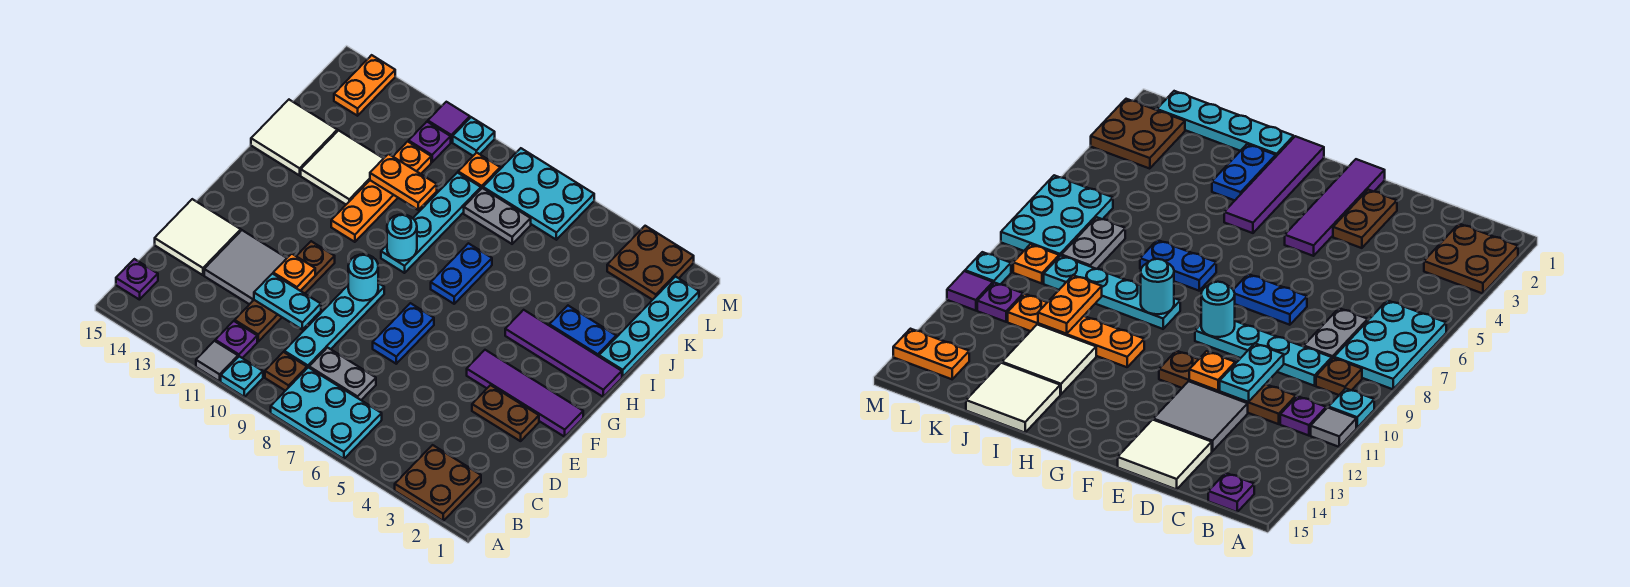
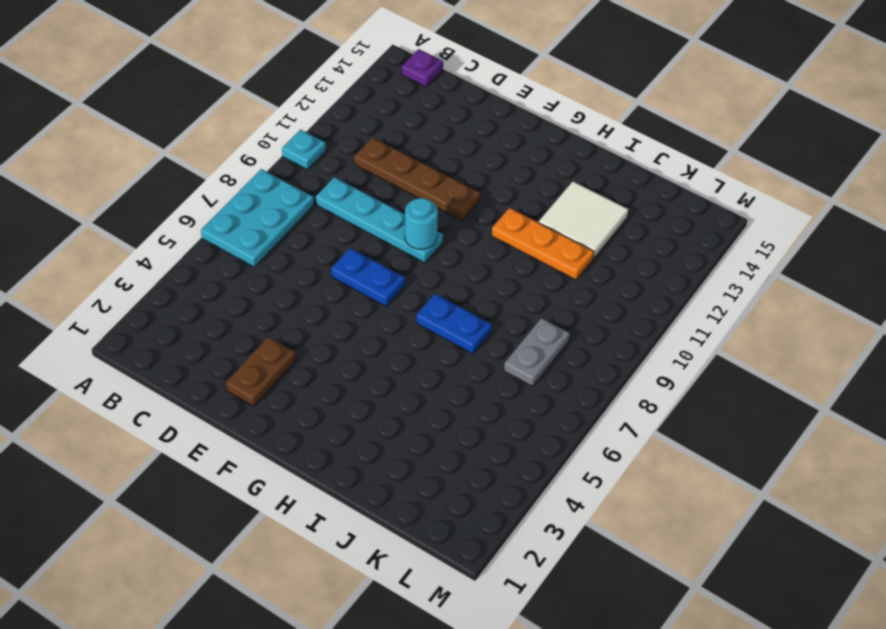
orange 1x3 plate [492,208,594,280] -> orange 1x4 plate [331,141,431,242]
none -> brown 2x2 plate [395,445,481,521]
none -> grey 1x1 tile [196,341,238,381]
none -> brown 1x1 plate [265,352,307,391]
none -> purple 1x1 plate [215,321,257,358]

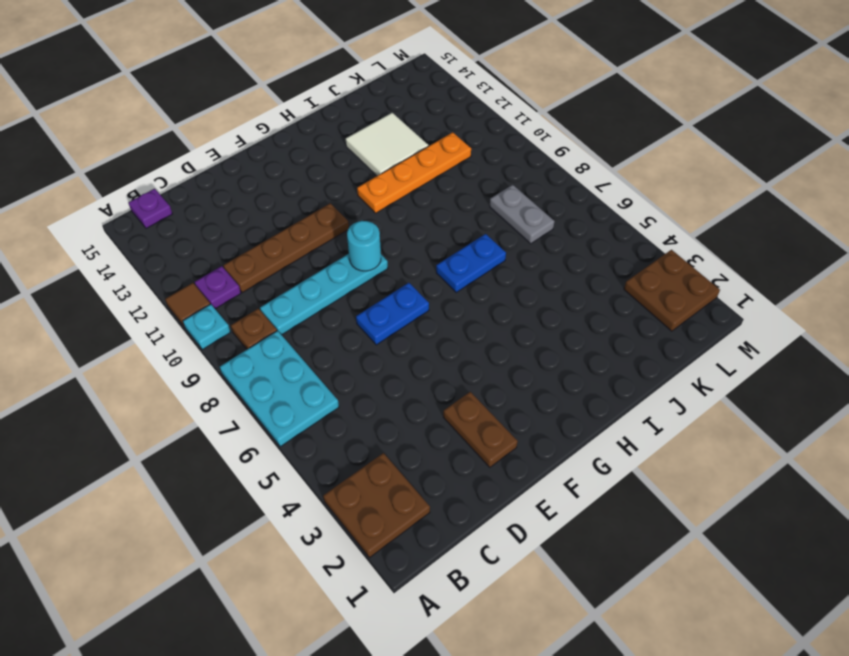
brown 1x1 tile [165,283,210,327] -> grey 1x1 tile [196,341,238,381]
none -> grey 1x2 plate [309,348,376,400]
none -> grey 2x2 tile [204,230,287,304]
none -> white 2x2 tile [155,199,241,275]
none -> purple 1x4 tile [467,350,583,437]

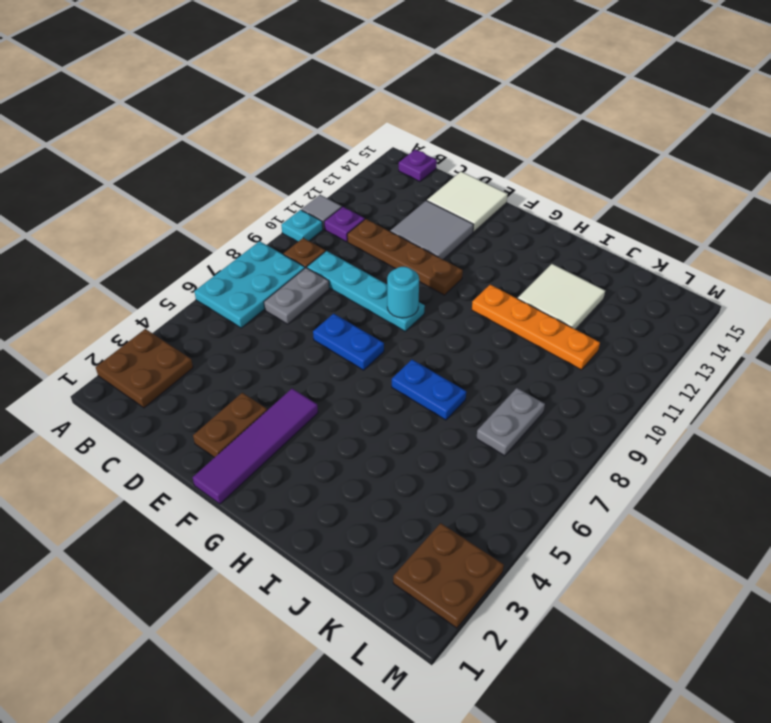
none -> purple 1x4 tile [505,310,622,397]
none -> cyan 1x4 plate [381,172,481,273]
none -> cyan 1x4 plate [599,277,699,377]
none -> blue 1x2 plate [549,306,616,356]

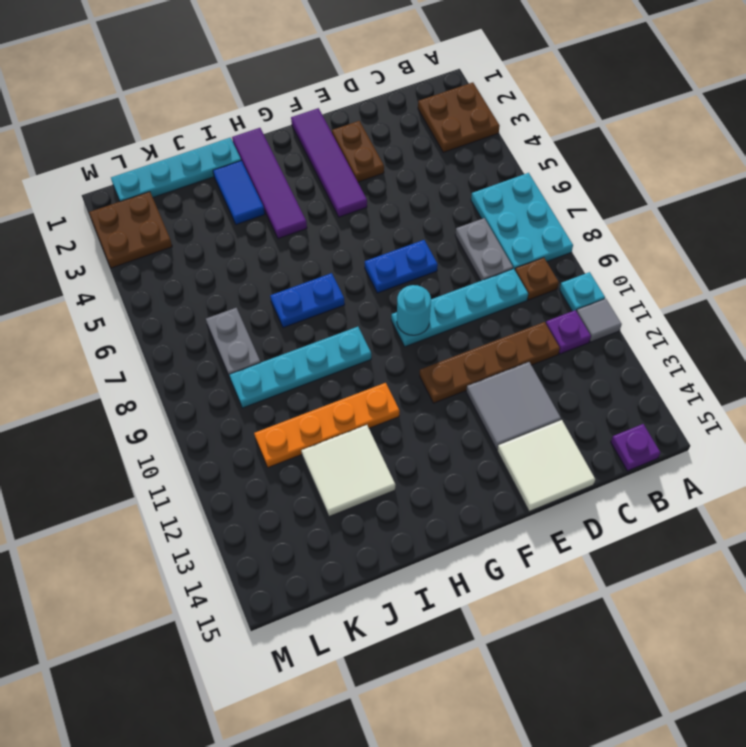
blue 1x2 tile [213,161,265,225] -> blue 1x2 plate [549,306,616,356]
none -> white 2x2 tile [251,100,337,175]
none -> cyan 2x3 plate [483,148,594,240]
none -> orange 1x1 plate [458,153,500,189]
none -> purple 1x1 plate [409,122,451,162]

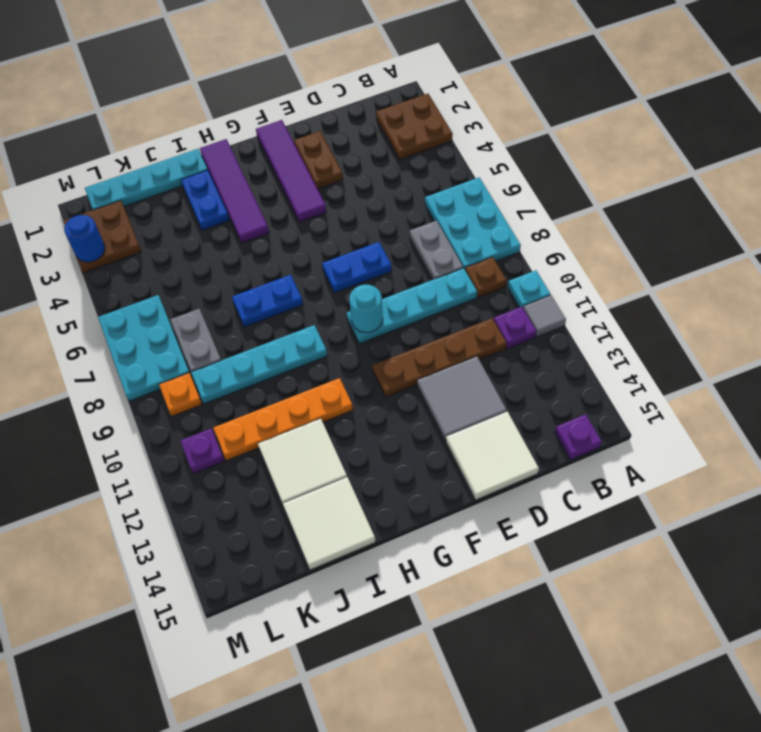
blue 1x1 round brick [64,215,105,262] -> none
none -> orange 1x2 plate [334,55,395,116]
none -> cyan 1x1 plate [453,117,495,156]
none -> purple 1x1 tile [428,102,470,142]
none -> cyan 1x2 plate [254,274,321,330]

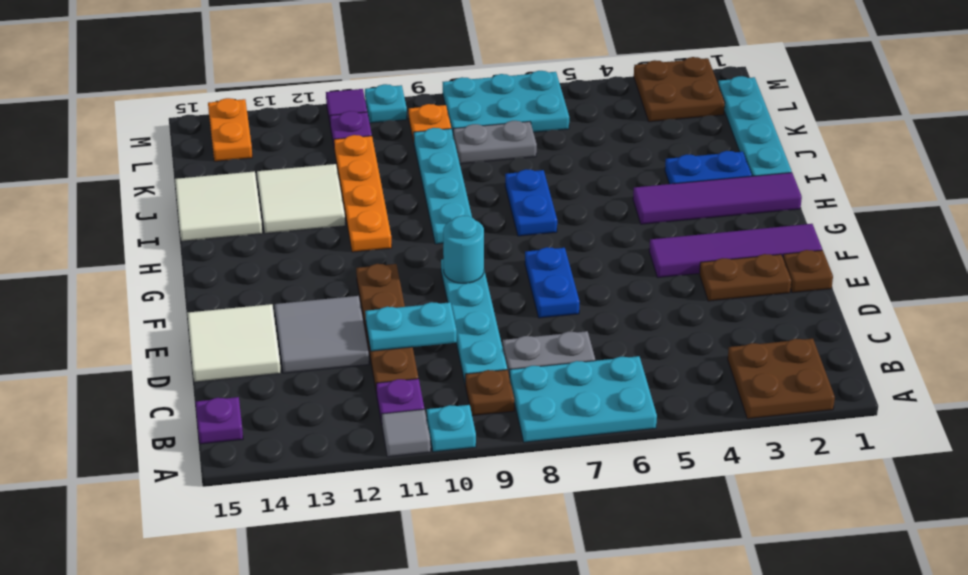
brown 1x1 plate [783,250,833,293] -> none
none -> orange 1x1 plate [273,254,315,291]
none -> cyan 1x1 round brick [387,214,417,261]
none -> orange 1x2 plate [370,154,437,210]

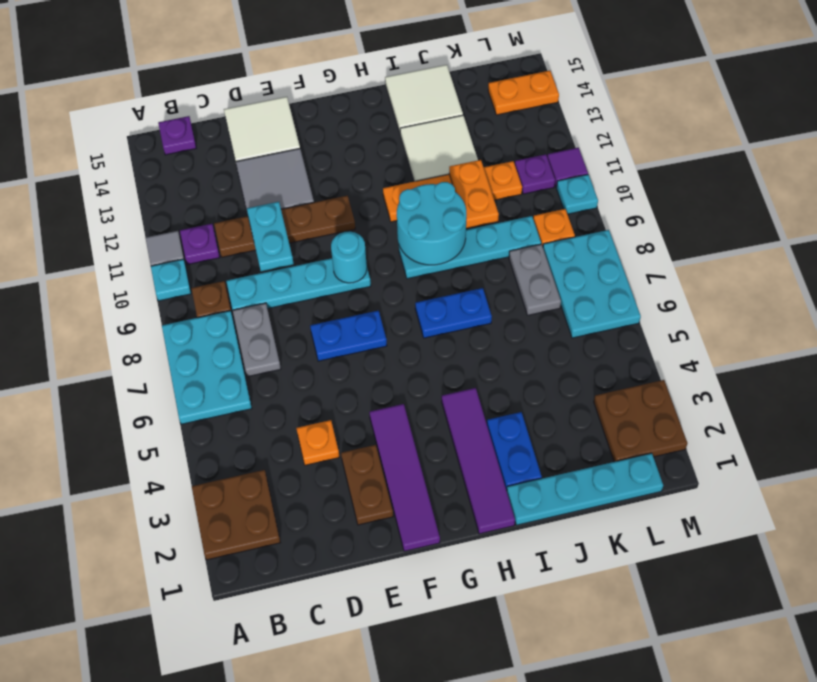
orange 1x1 plate [296,420,339,465] -> orange 1x1 plate moved to [273,254,315,291]
cyan 2x2 round brick [397,182,467,265] -> cyan 1x1 round brick [387,214,417,261]

